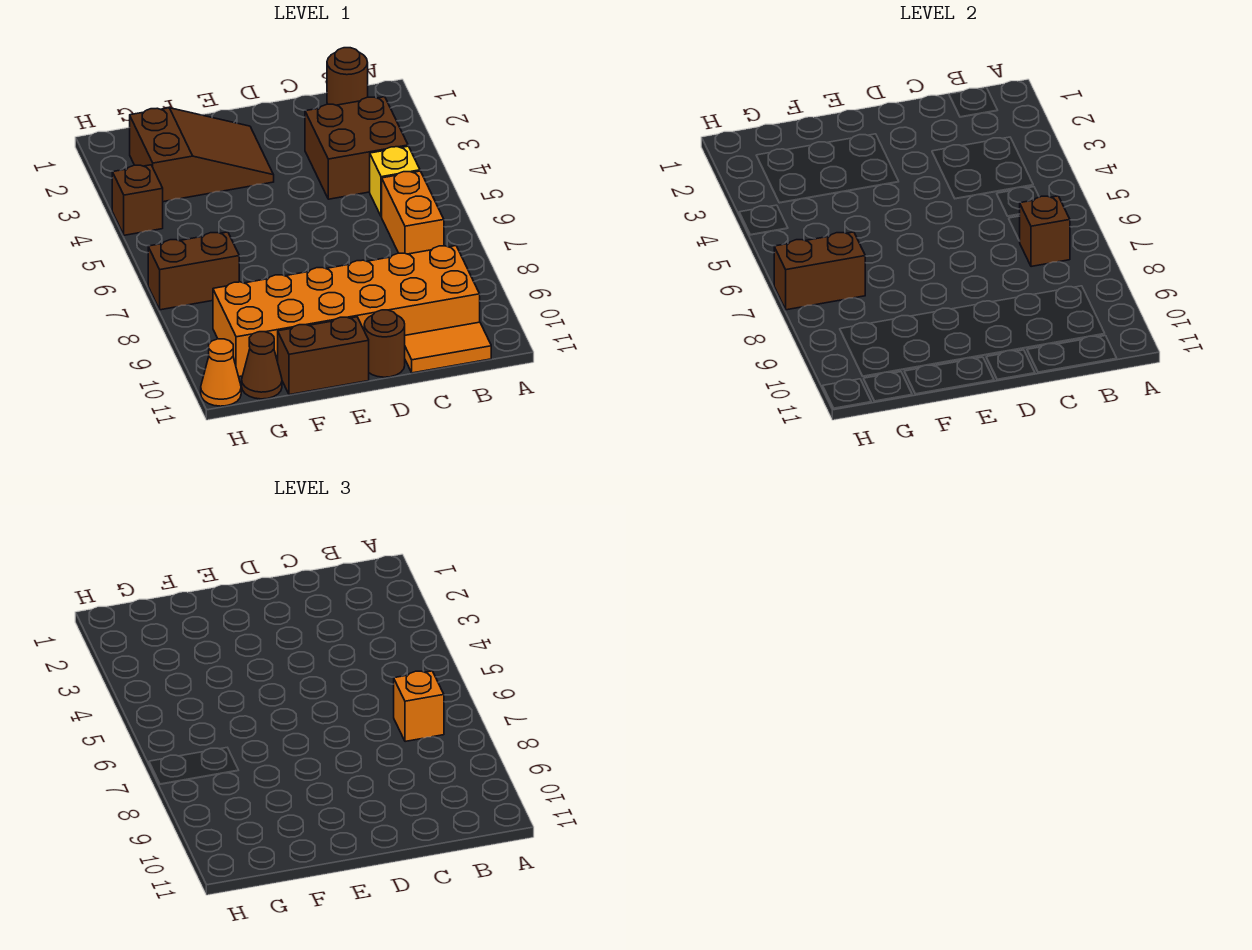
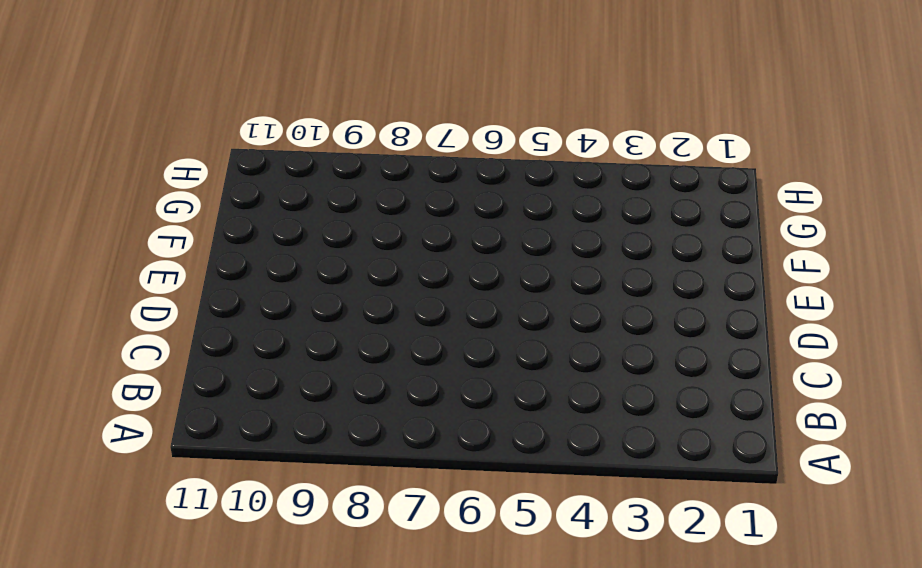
none -> brown 1x1 round brick [327,48,368,105]
none -> brown 2x2 brick [305,97,408,199]
none -> yellow 1x1 brick [370,146,420,217]

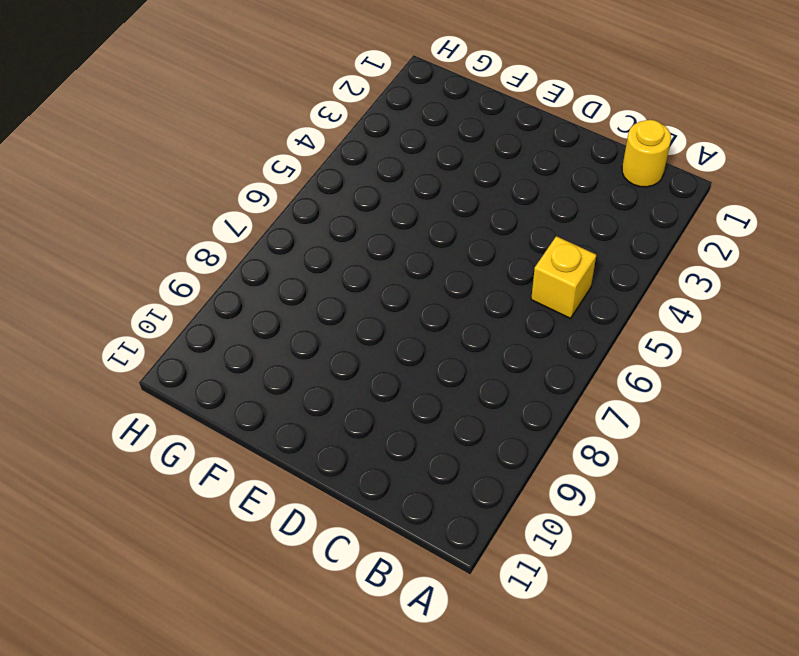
yellow 1x1 round brick [622,120,671,187] -> brown 1x1 round brick [327,48,368,105]
none -> brown 2x2 brick [305,97,408,199]
none -> orange 1x2 brick [382,171,444,254]
none -> orange 2x6 brick [213,246,480,377]

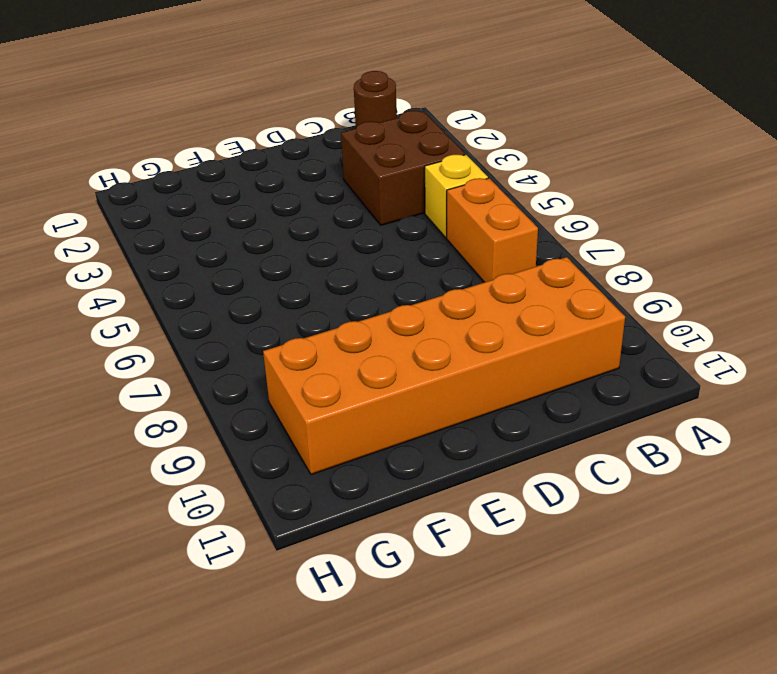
none -> orange 1x2 tile [405,322,491,373]
none -> brown 1x1 round brick [364,310,405,377]
none -> brown 2x3 slope [130,108,274,202]

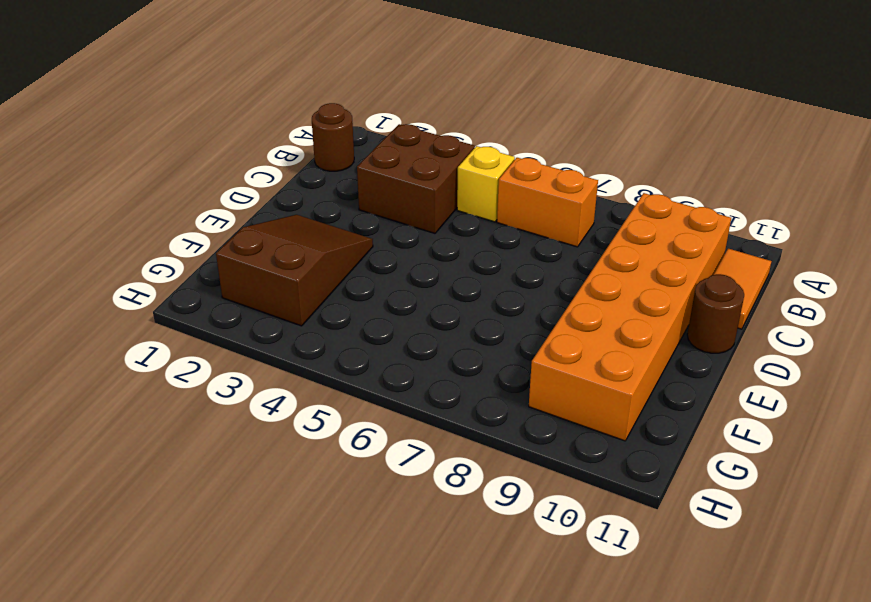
none -> brown 1x2 brick [278,317,369,395]
none -> brown 1x2 brick [148,232,239,310]
none -> brown 1x1 cone [242,332,282,399]

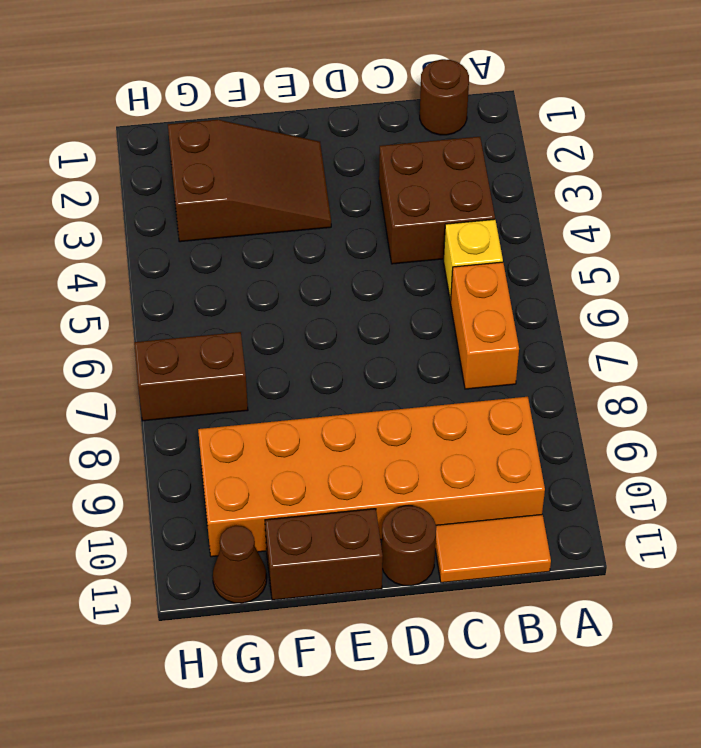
none -> brown 1x1 brick [112,165,163,235]
none -> orange 1x1 cone [201,339,241,406]
none -> brown 1x1 brick [1020,196,1070,267]

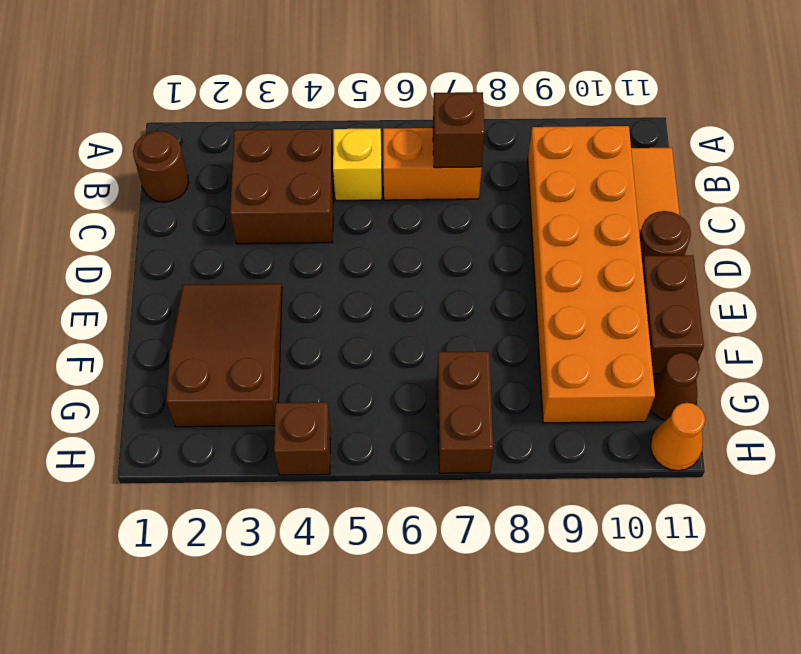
none -> brown 1x2 brick [774,232,865,310]
none -> orange 1x1 brick [394,671,444,742]

